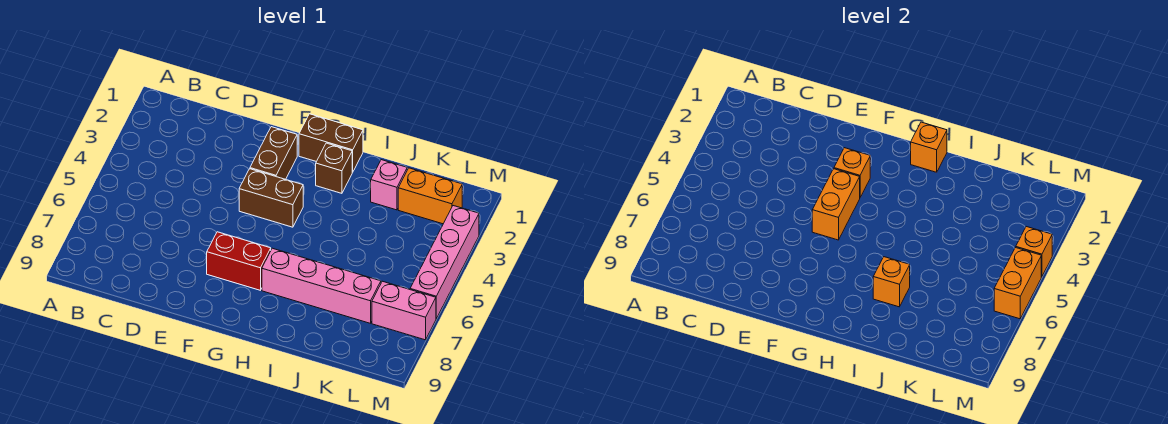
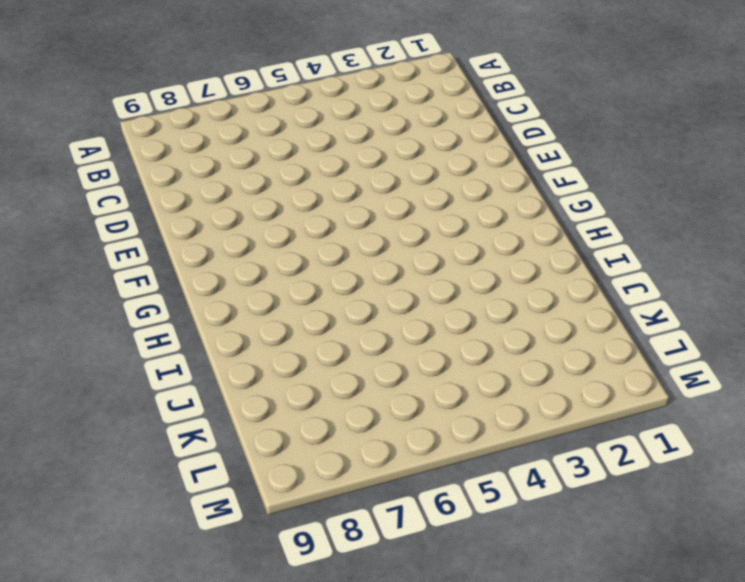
none -> brown 1x2 brick [250,127,297,179]
none -> brown 1x2 brick [239,169,303,227]
none -> red 1x2 brick [207,232,271,290]

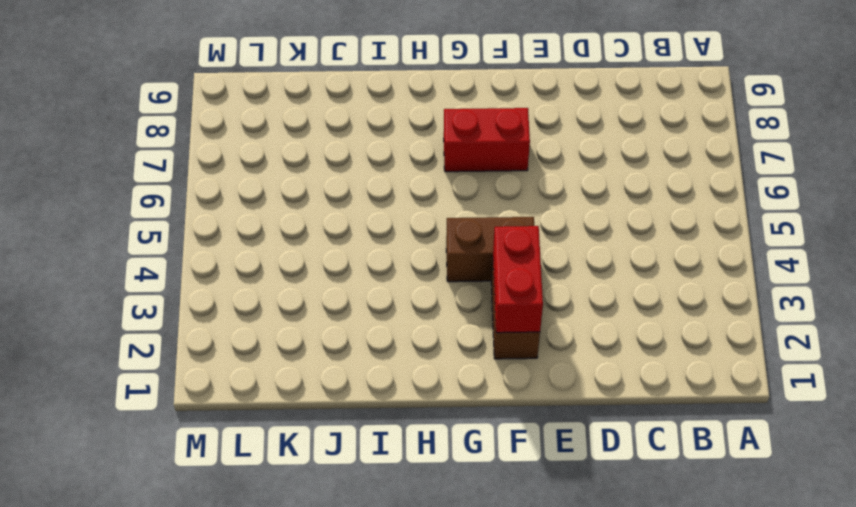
red 1x2 brick [493,226,543,333] -> orange 1x1 brick [834,148,870,197]
none -> brown 1x2 brick [299,114,363,172]
none -> brown 1x1 brick [316,143,352,193]
none -> pink 1x4 brick [262,248,381,323]

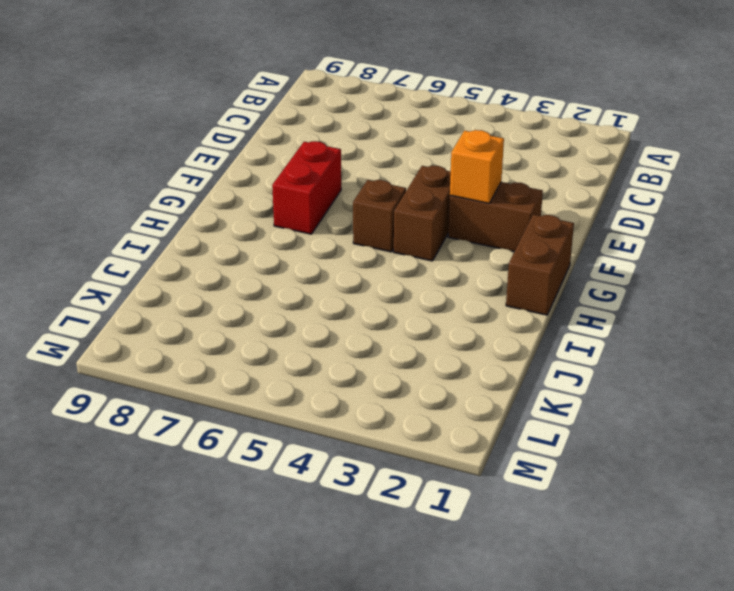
brown 1x1 brick [353,180,406,252] -> brown 1x1 brick moved to [316,143,352,193]
none -> pink 1x4 brick [262,248,381,323]
none -> pink 1x1 brick [371,160,407,210]
none -> orange 1x2 brick [398,168,462,224]

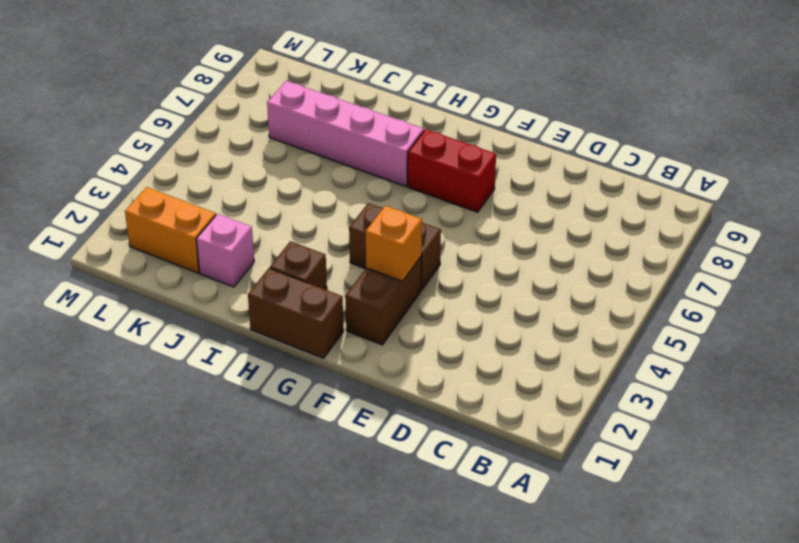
none -> pink 1x2 brick [372,281,436,340]
none -> pink 1x4 brick [410,206,479,319]
none -> orange 1x2 brick [812,169,860,240]

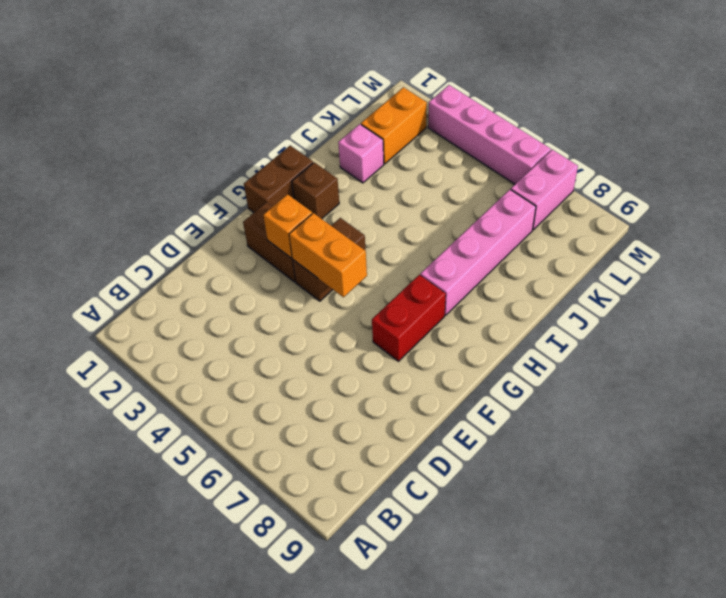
none -> orange 1x1 brick [911,122,947,172]
none -> orange 1x1 brick [873,257,910,307]
none -> orange 1x1 brick [1016,227,1052,277]

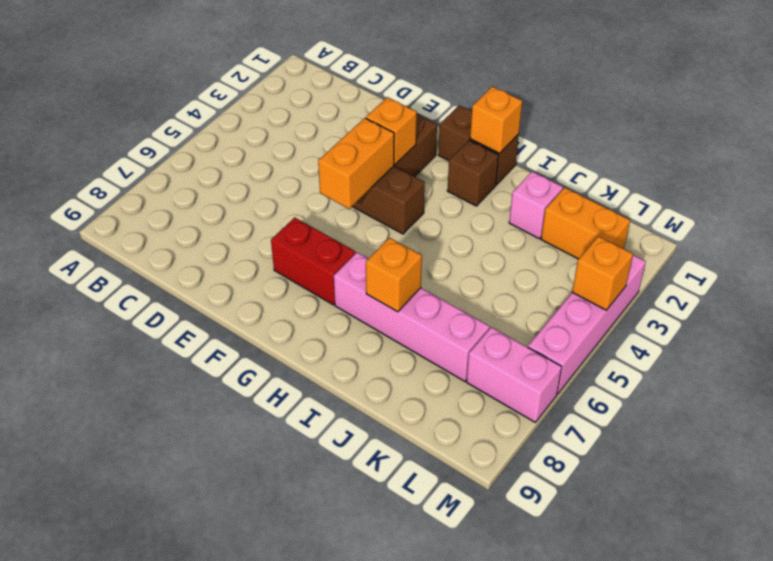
none -> orange 1x2 brick [994,247,1041,319]

